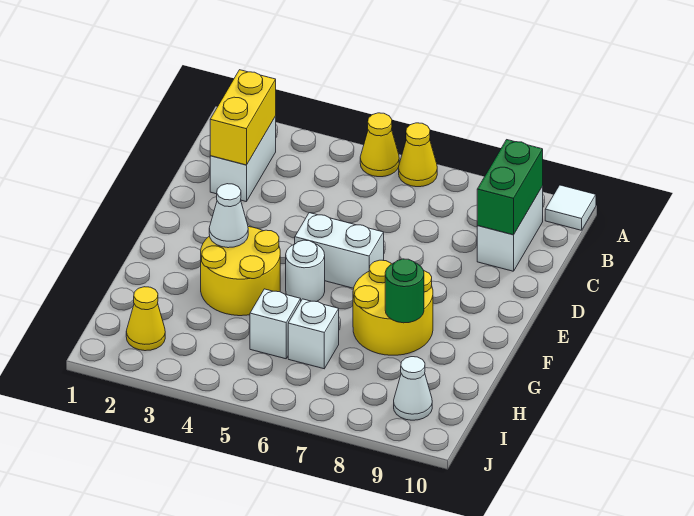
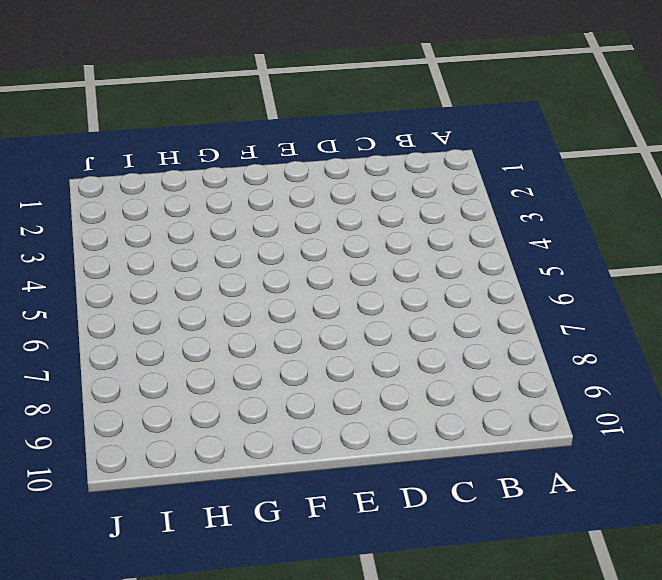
none -> yellow 1x1 cone [360,113,399,177]
none -> yellow 1x1 cone [399,123,437,187]
none -> white 1x1 tile [545,185,596,230]

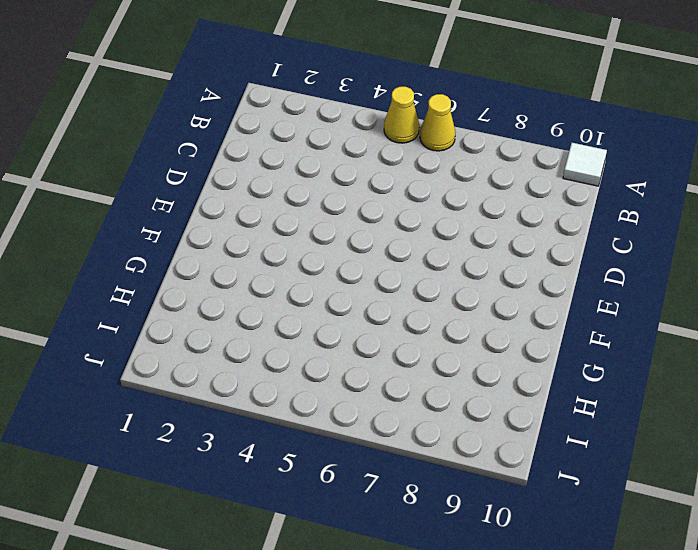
none -> white 1x2 brick [210,116,276,202]
none -> white 1x2 brick [477,186,543,271]
none -> white 1x2 brick [295,213,384,288]

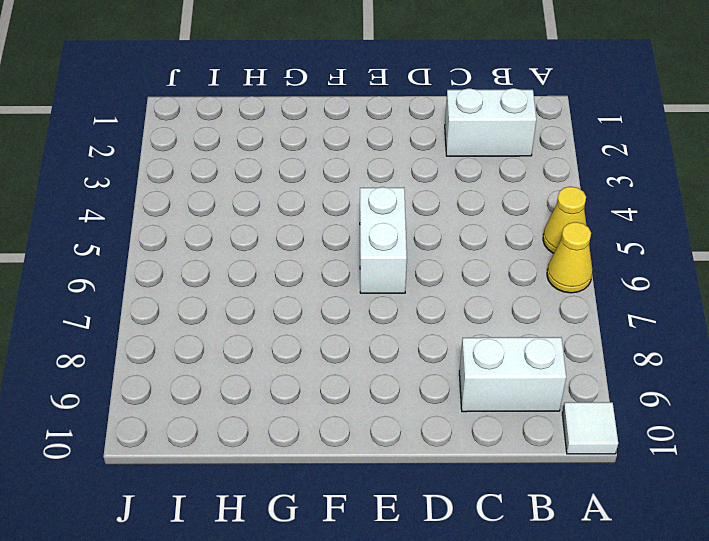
none -> yellow 2x2 round brick [201,227,280,316]
none -> white 1x1 round brick [286,240,325,302]
none -> yellow 2x2 round brick [353,260,433,355]

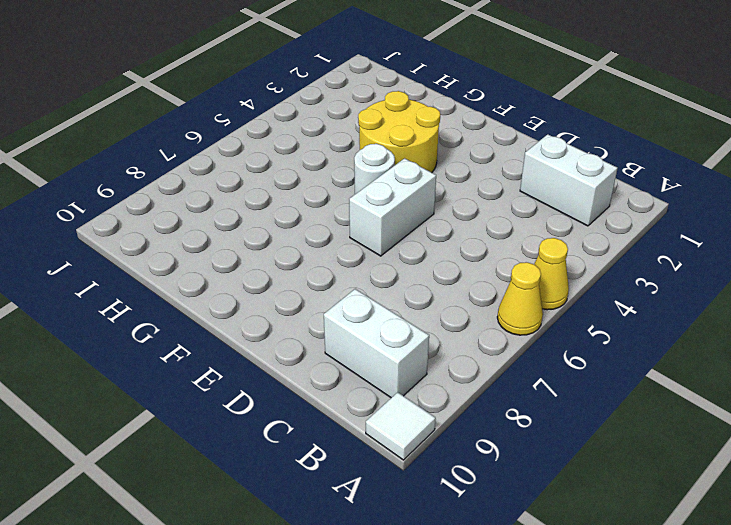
none -> yellow 2x2 round brick [353,260,433,355]
none -> white 1x1 brick [250,289,301,359]
none -> white 1x1 brick [288,299,339,369]

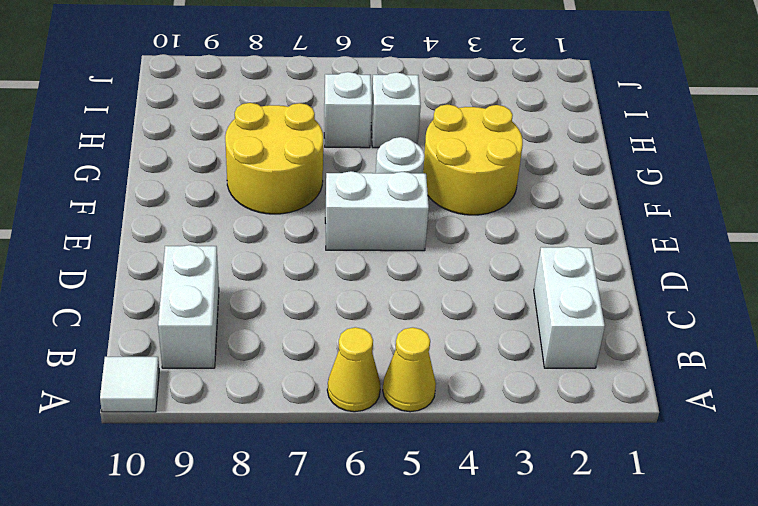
none -> yellow 1x1 cone [126,287,165,351]
none -> white 1x1 cone [394,357,432,420]
none -> yellow 1x2 brick [210,70,276,165]

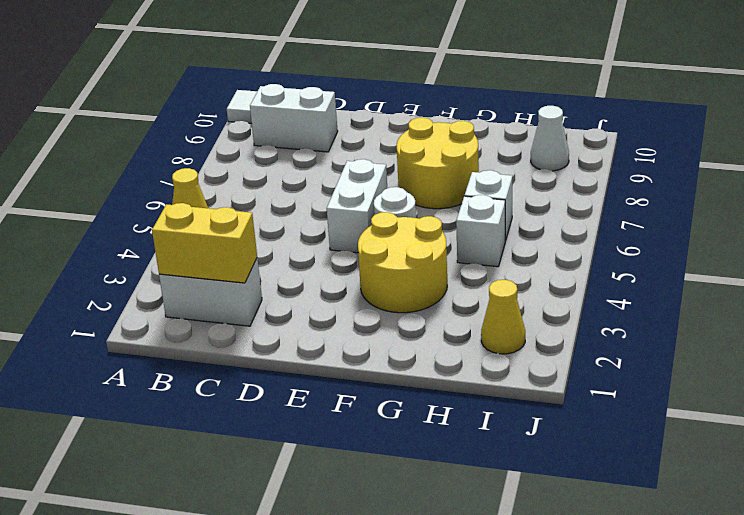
none -> yellow 1x1 cone [399,123,437,187]
none -> green 1x2 brick [477,140,543,235]
none -> white 1x1 cone [209,184,248,248]

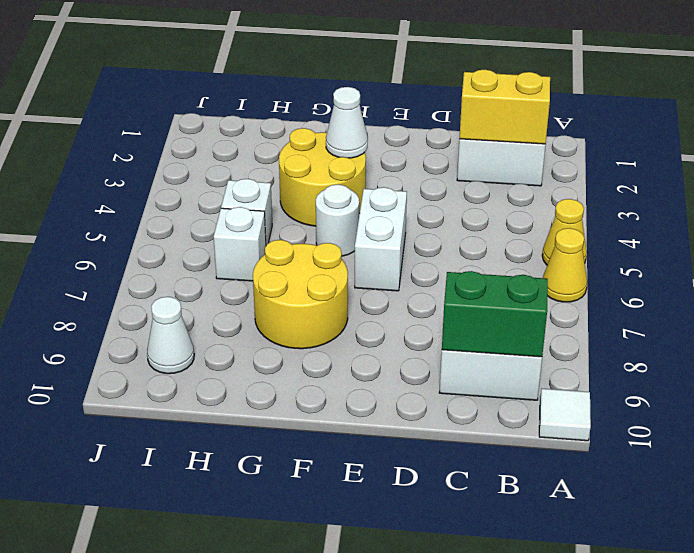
none -> yellow 1x1 cone [126,287,165,351]
none -> green 1x1 round brick [385,259,424,323]

